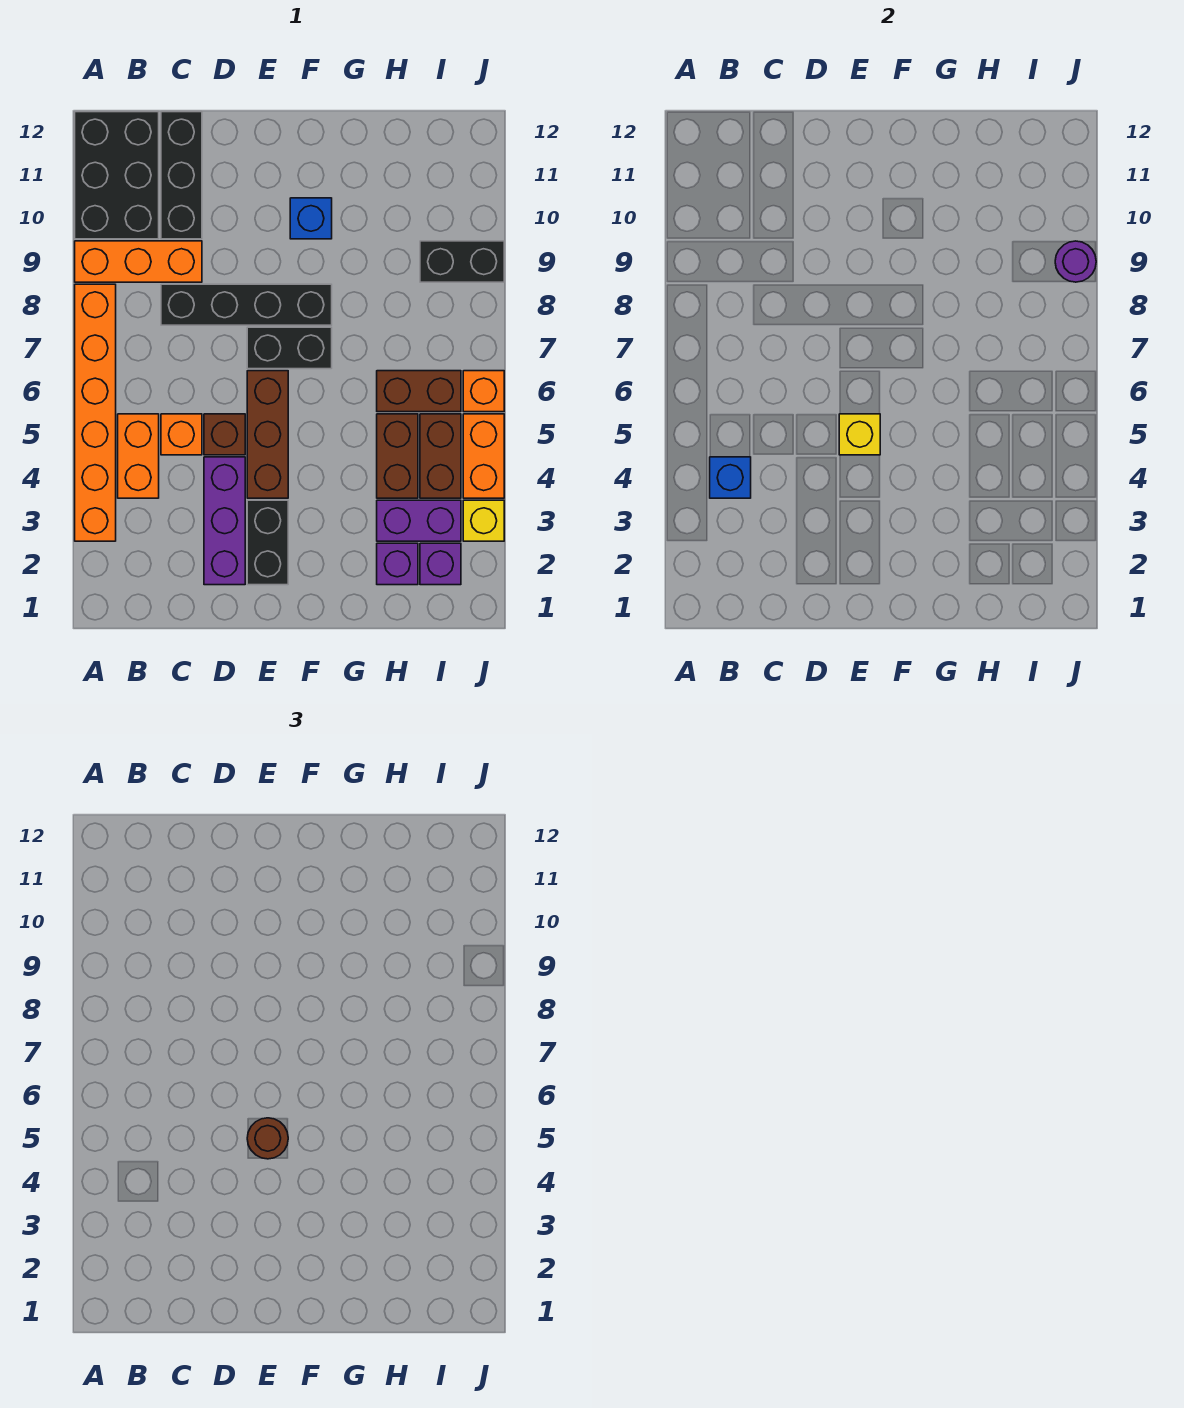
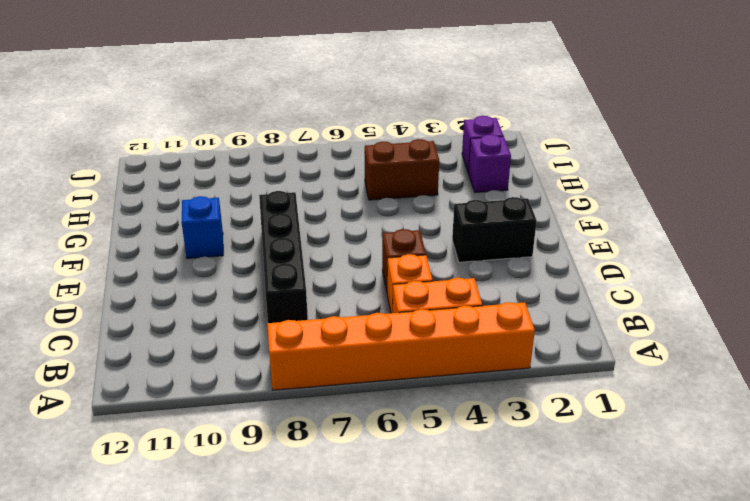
none -> orange 1x3 brick [75,241,202,282]
none -> black 2x3 brick [75,112,159,239]
none -> black 1x3 brick [161,112,202,239]

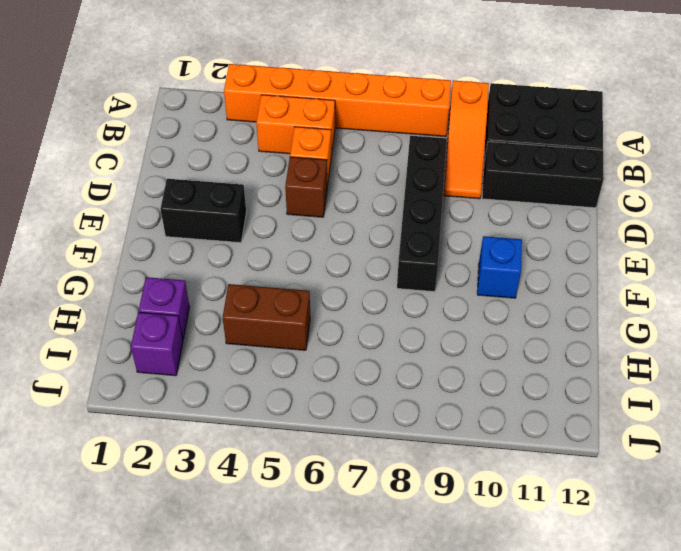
orange 1x3 slope [444,80,489,199] -> orange 1x3 brick [75,241,202,282]
none -> purple 1x3 brick [204,457,245,585]
none -> brown 1x3 brick [247,371,288,498]
none -> black 1x2 brick [247,327,332,369]

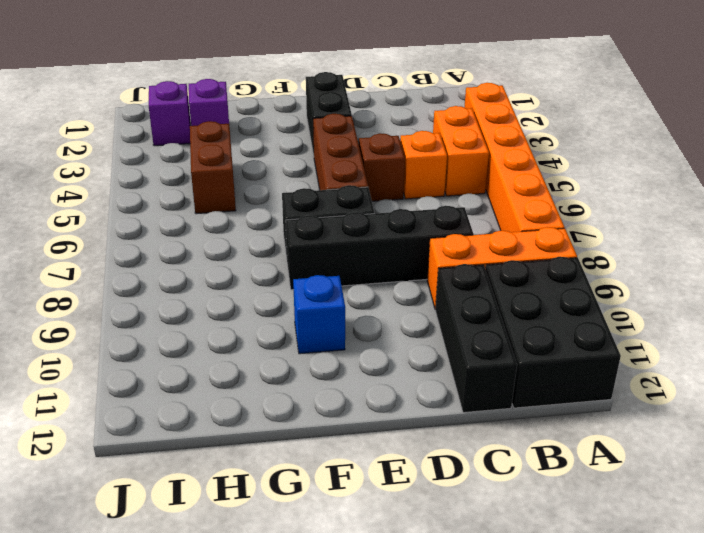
none -> purple 1x3 brick [204,457,245,585]
none -> purple 1x2 brick [377,500,461,541]
none -> brown 1x2 brick [377,371,461,412]

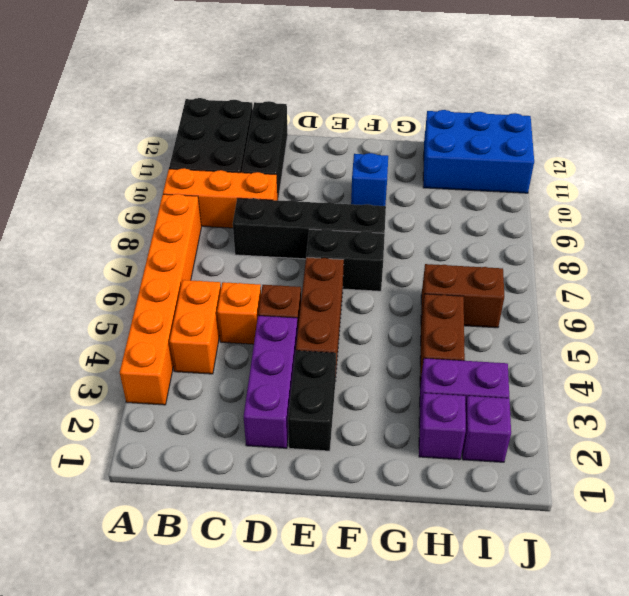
blue 2x3 brick [423,110,534,193] -> none
none -> brown 1x2 brick [420,414,461,498]
none -> black 1x2 brick [420,241,504,282]
none -> yellow 1x1 brick [463,500,504,541]

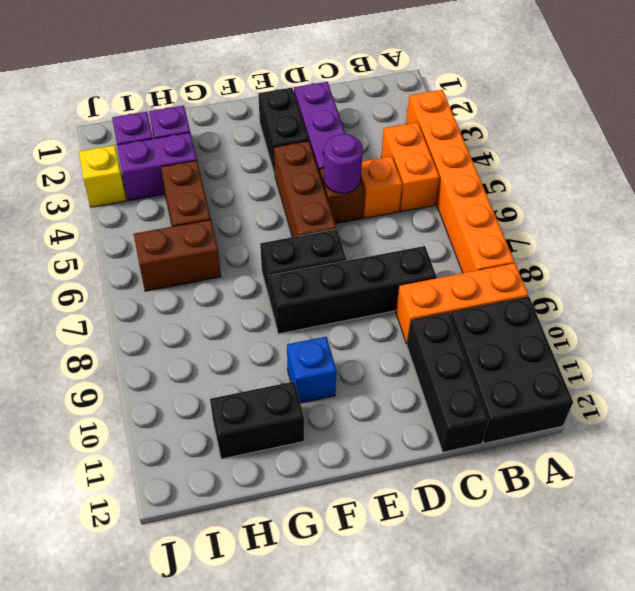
purple 1x1 round brick [324,134,363,193] -> purple 1x1 round brick moved to [1055,241,1096,282]
black 1x2 brick [210,382,304,459] -> black 1x2 brick moved to [420,241,504,282]
none -> brown 1x2 brick [420,414,461,498]
none -> orange 1x2 brick [463,414,504,498]
none -> orange 1x1 brick [463,371,504,412]

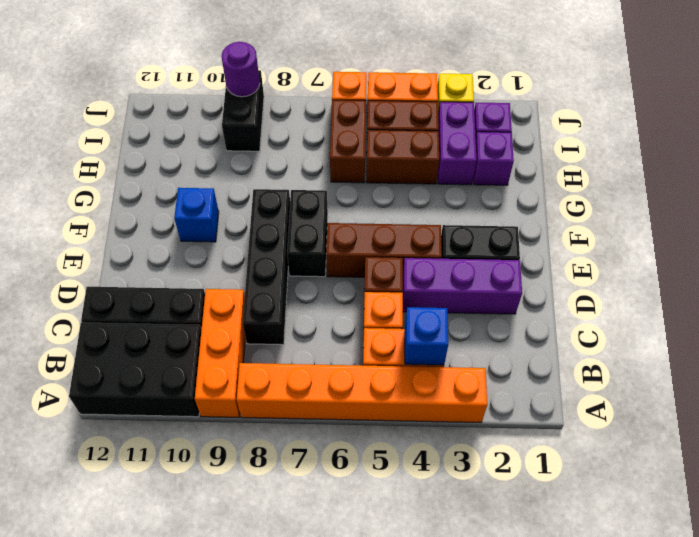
none -> yellow 1x1 brick [839,414,880,455]
none -> brown 1x1 round brick [247,1118,288,1159]

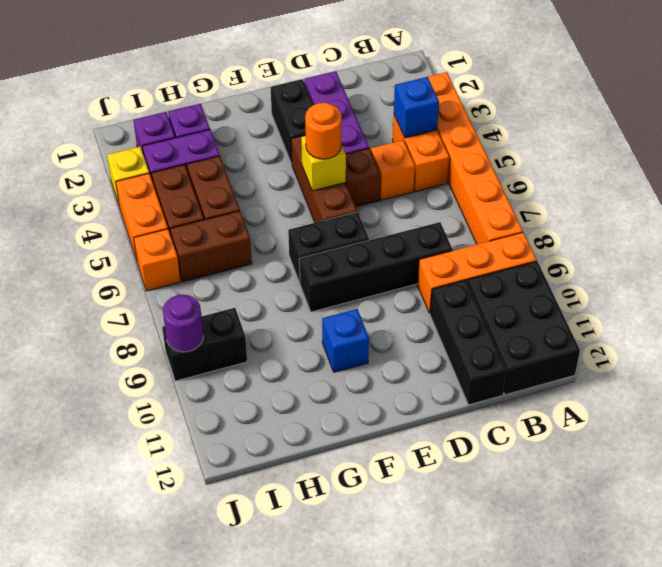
orange 1x1 round brick [305,103,342,159] -> brown 1x1 round brick [247,1118,288,1159]

